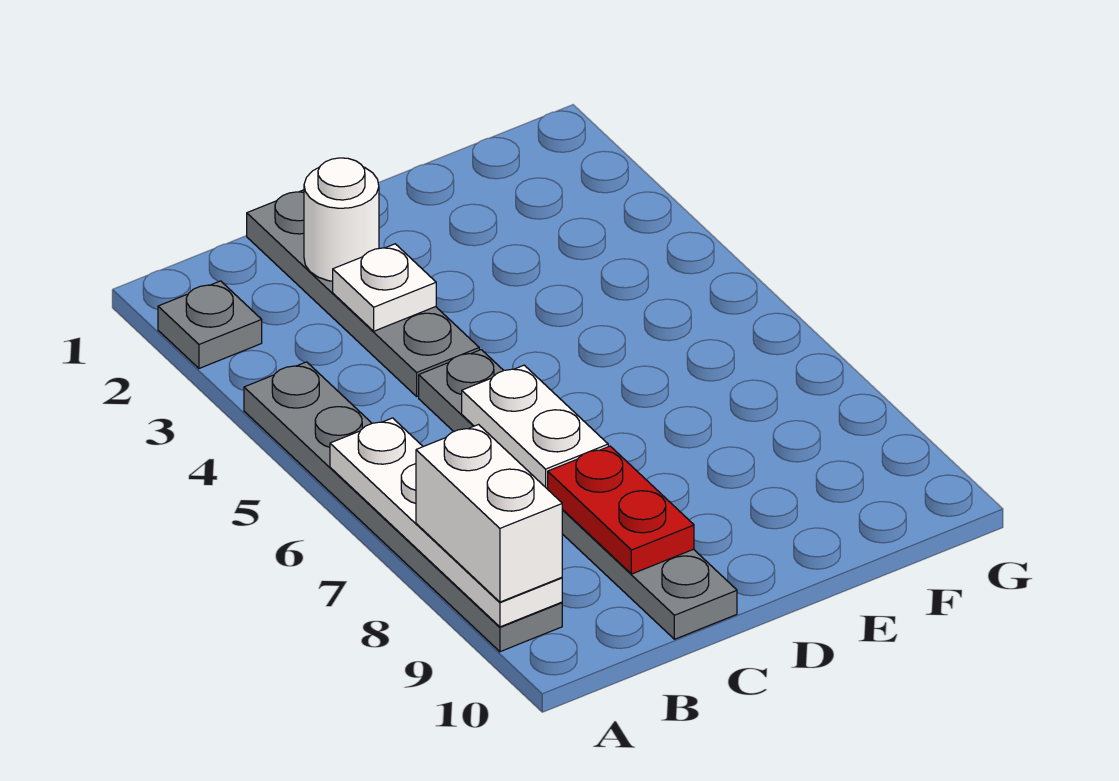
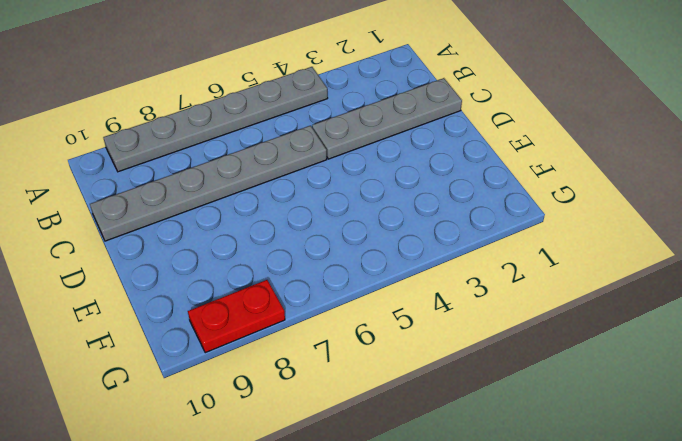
red 1x2 plate [188,280,285,353] -> red 1x2 plate moved to [548,446,694,574]
none -> grey 1x1 plate [158,281,262,368]
none -> white 1x4 plate [330,418,562,627]

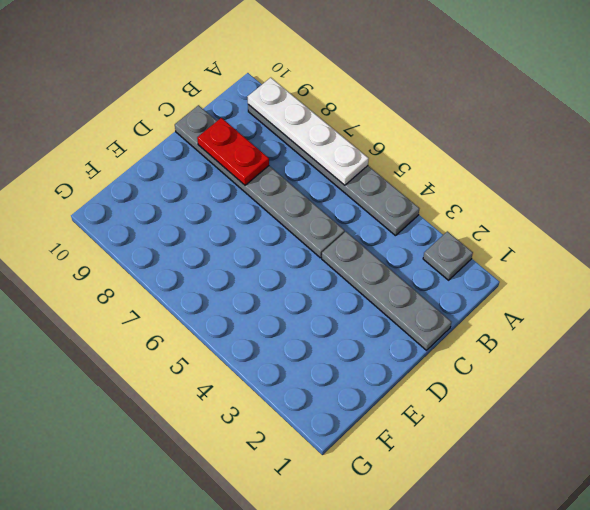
none -> white 1x1 round brick [304,158,379,281]
none -> white 1x1 plate [333,244,436,331]

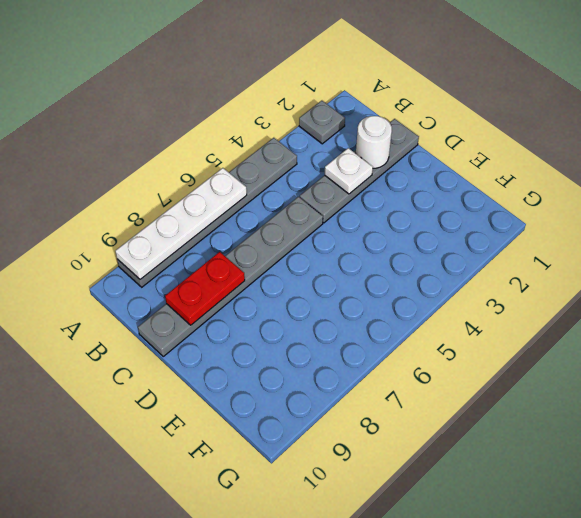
none -> white 1x2 plate [462,365,608,489]
none -> white 1x2 brick [416,425,562,602]

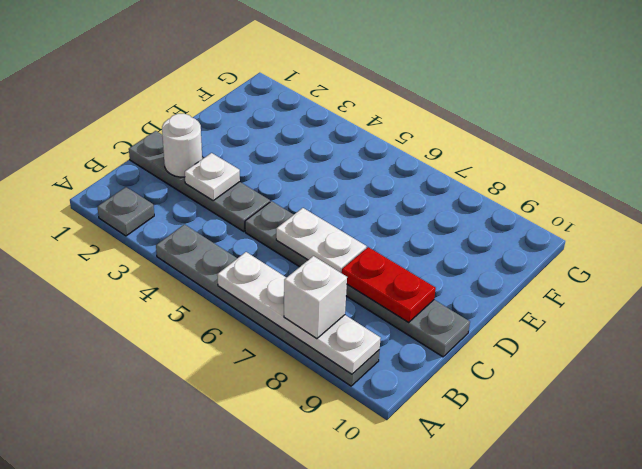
white 1x1 brick [284,256,347,339] -> white 1x2 brick [416,425,562,602]

